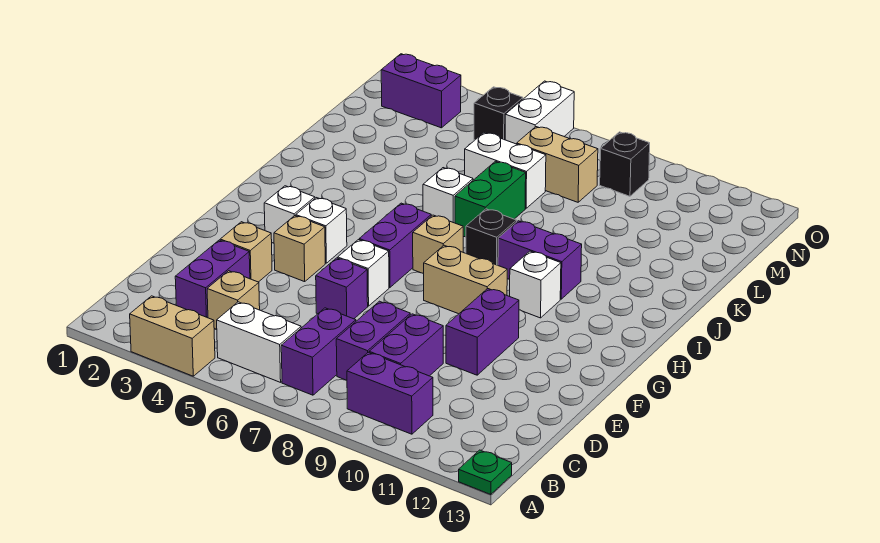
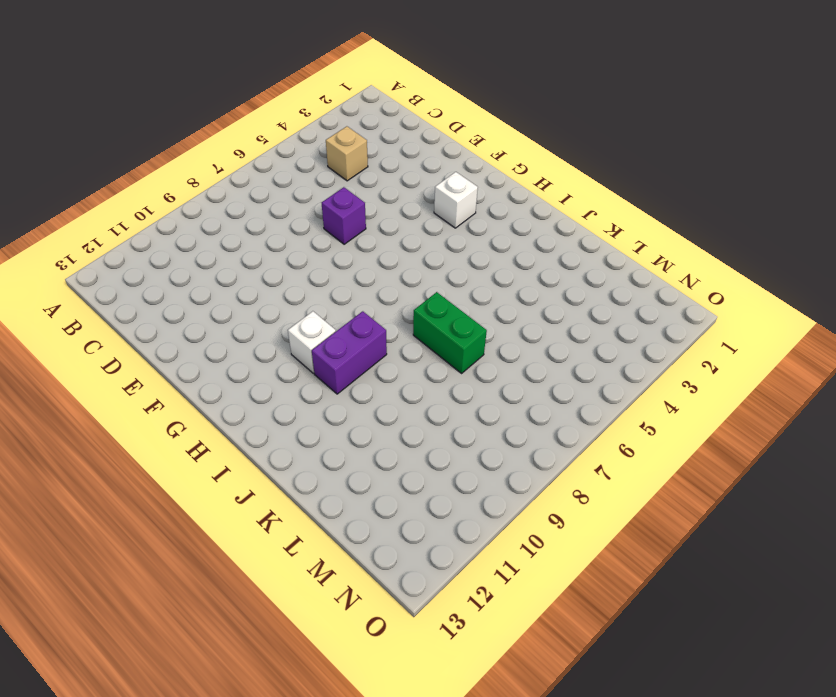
none -> tan 1x2 brick [130,296,215,376]
none -> green 1x1 plate [459,450,512,495]
none -> white 1x2 brick [217,302,301,382]
none -> purple 1x2 brick [281,308,356,395]

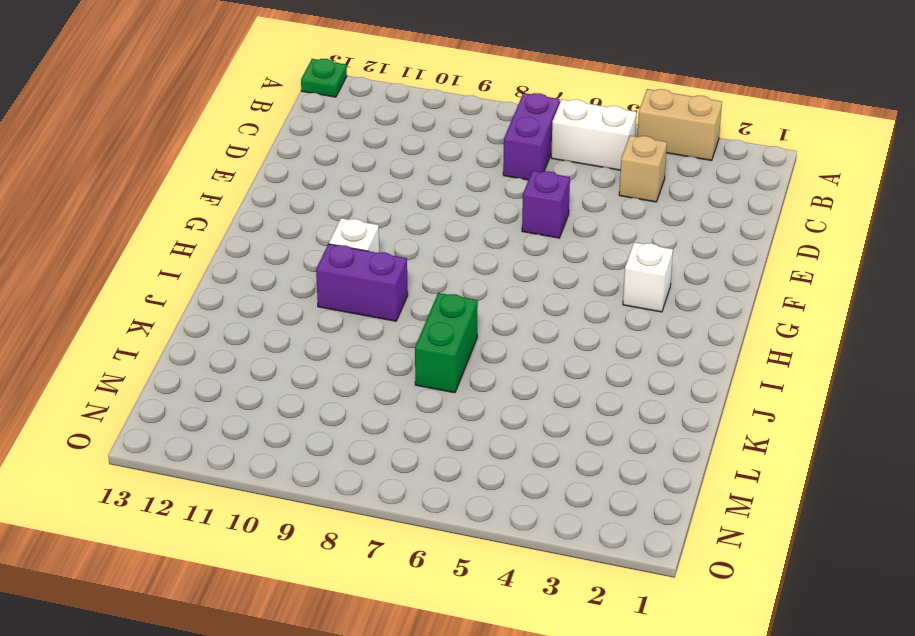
none -> purple 1x2 brick [347,352,433,434]
none -> purple 1x2 brick [175,240,250,318]
none -> purple 1x2 brick [336,301,410,380]
none -> purple 1x2 brick [369,314,443,376]

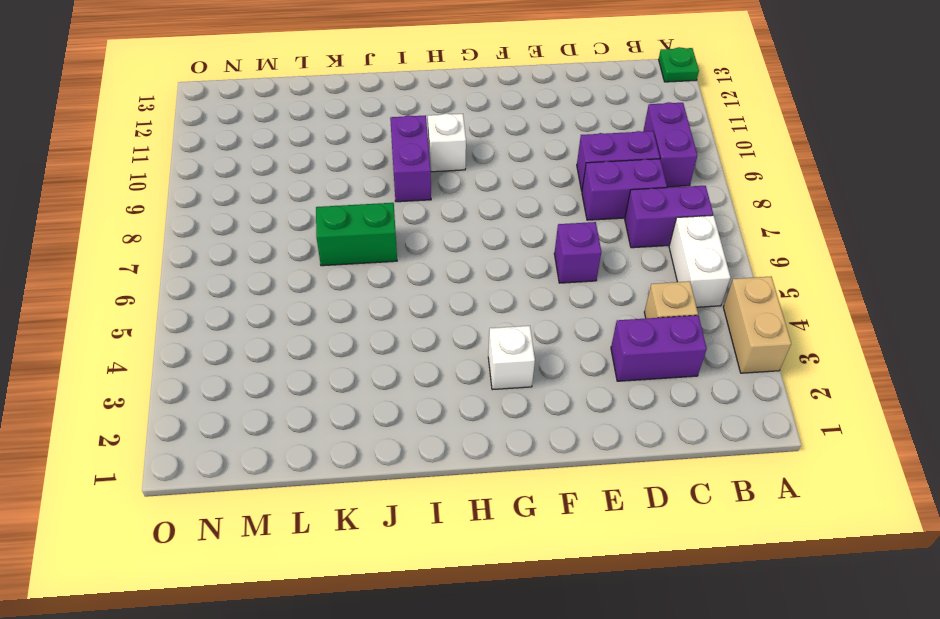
none -> tan 1x1 brick [220,222,272,282]
none -> purple 1x2 brick [446,289,519,375]
none -> tan 1x1 brick [274,216,325,282]
none -> white 1x1 brick [338,240,389,306]

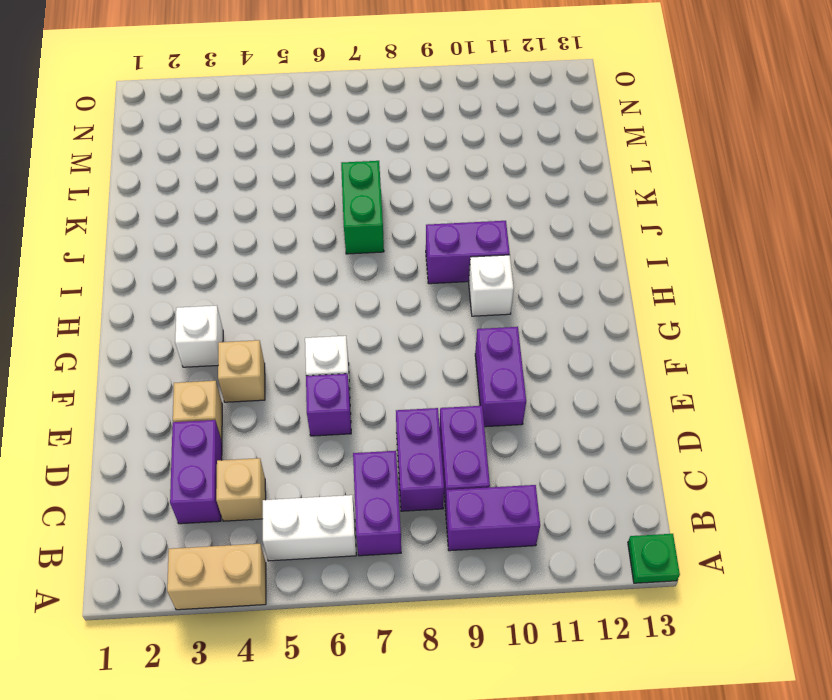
none -> white 1x1 brick [296,198,347,263]
none -> purple 1x2 brick [359,203,431,287]
none -> tan 1x2 brick [424,245,507,314]
none -> tan 1x1 brick [413,215,463,273]

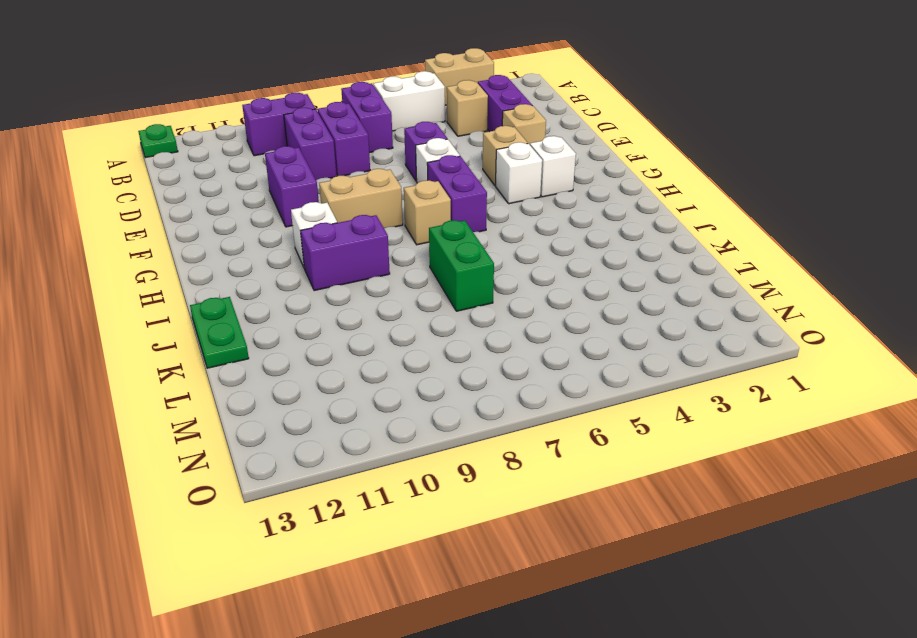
green 1x2 plate [190,297,249,368] -> none
none -> black 1x1 brick [466,209,517,265]
none -> white 1x1 brick [423,168,473,223]
none -> white 1x2 brick [465,133,546,208]
none -> tan 1x2 brick [517,127,598,202]

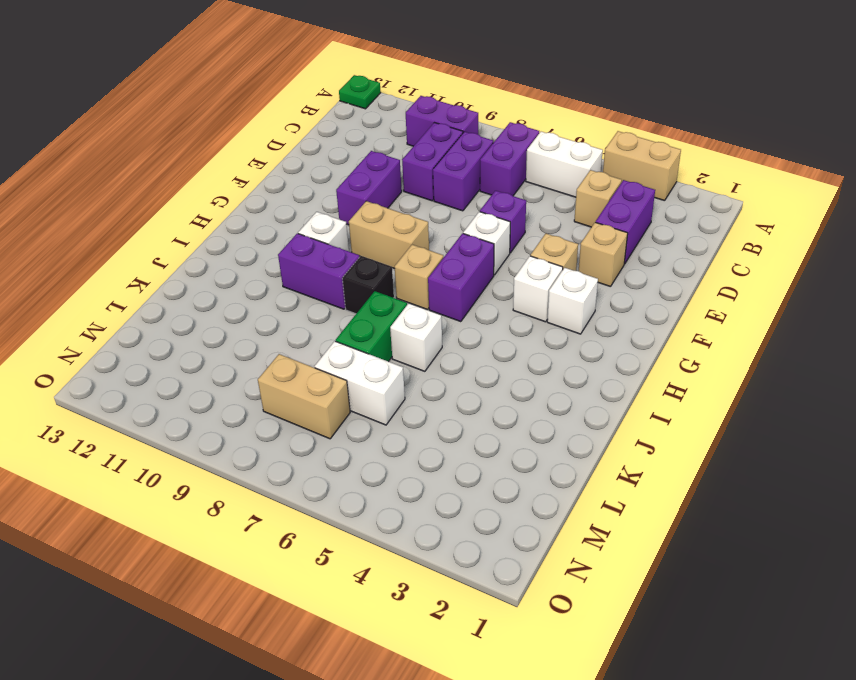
none -> purple 1x2 brick [381,54,461,128]
none -> black 1x1 brick [474,87,523,140]
none -> white 1x2 brick [505,81,574,144]
none -> black 1x1 brick [600,132,650,196]

